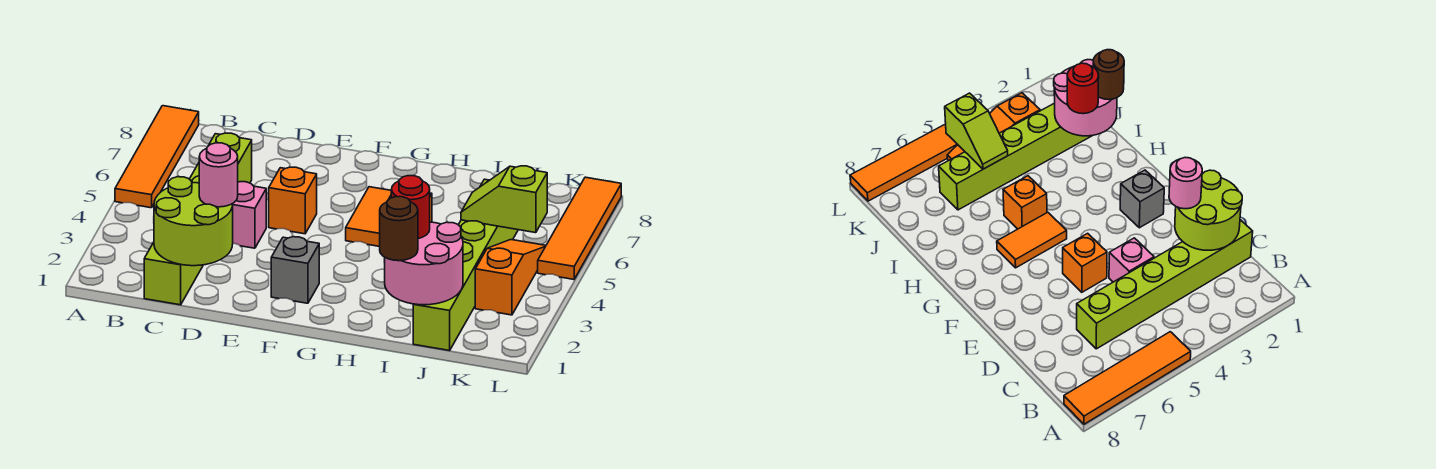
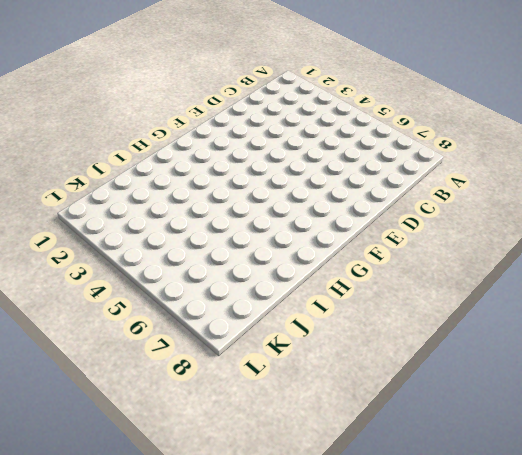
none -> orange 1x4 tile [115,106,199,208]
none -> lime 1x6 brick [144,133,252,305]
none -> pink 1x1 brick [233,182,266,248]

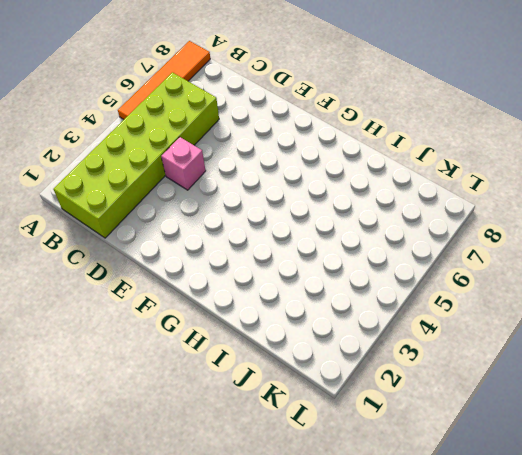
lime 2x6 brick [53,72,219,238] -> lime 1x6 brick [144,133,252,305]
none -> orange 1x1 brick [269,167,317,234]
none -> grey 1x1 brick [271,237,319,303]
none -> orange 1x2 tile [346,187,391,247]

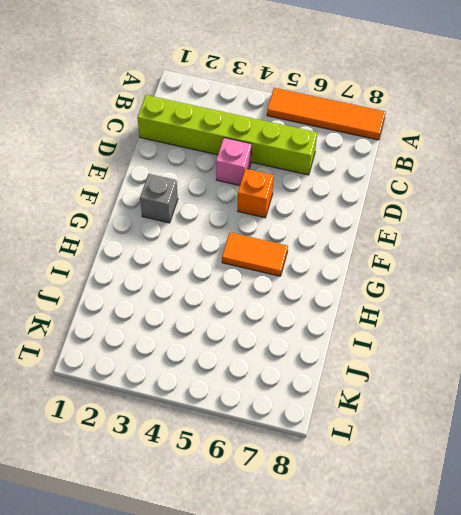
none -> orange 1x1 brick [1003,176,1047,229]
none -> lime 1x6 brick [413,179,518,351]
none -> orange 1x3 slope [475,240,546,315]

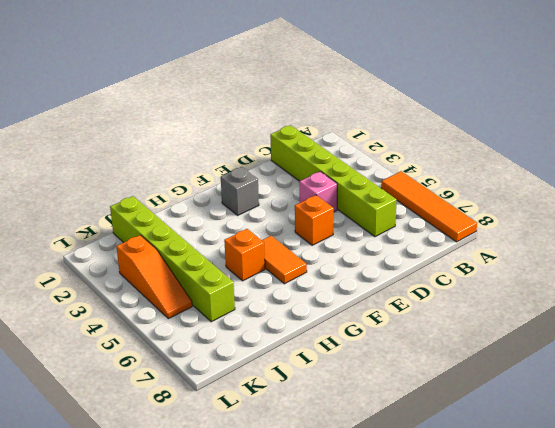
none -> orange 1x4 tile [538,177,621,279]
none -> lime 2x2 round brick [154,177,233,266]
none -> pink 2x2 round brick [385,222,463,305]

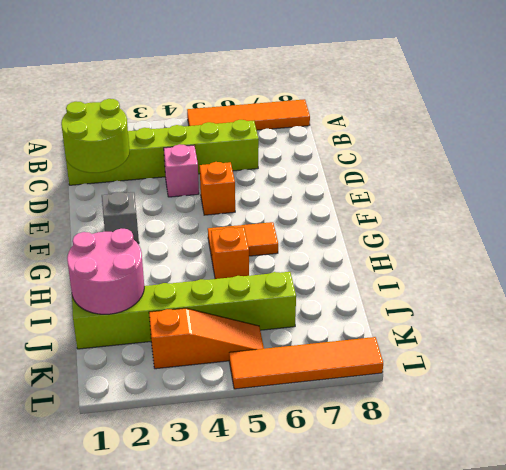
none -> lime 1x2 slope [461,166,547,233]
none -> pink 1x1 round brick [199,143,238,207]
none -> brown 1x1 round brick [380,197,418,261]

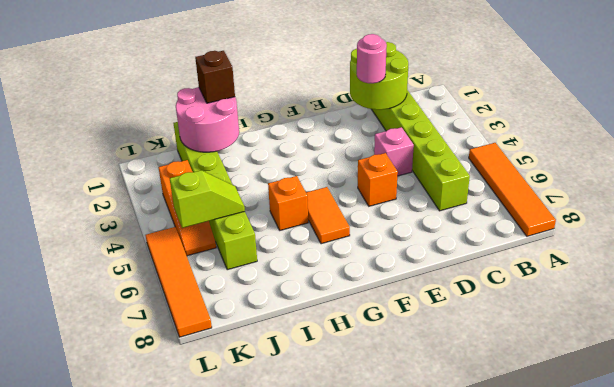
brown 1x1 brick [195,51,235,103] -> brown 1x1 round brick [380,197,418,261]
none -> grey 1x1 brick [271,237,319,303]
none -> red 1x1 round brick [391,176,430,239]

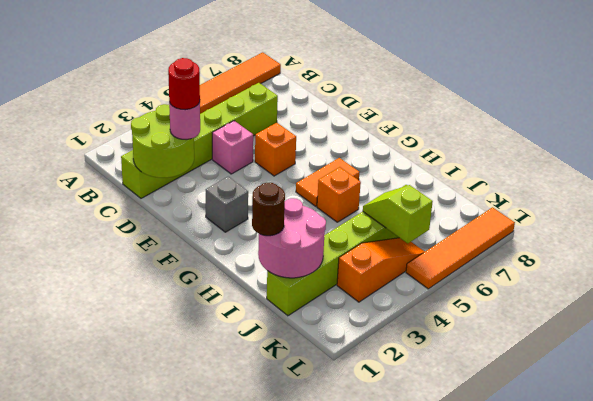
red 1x1 round brick [168,58,200,110] -> red 1x1 round brick moved to [391,176,430,239]

